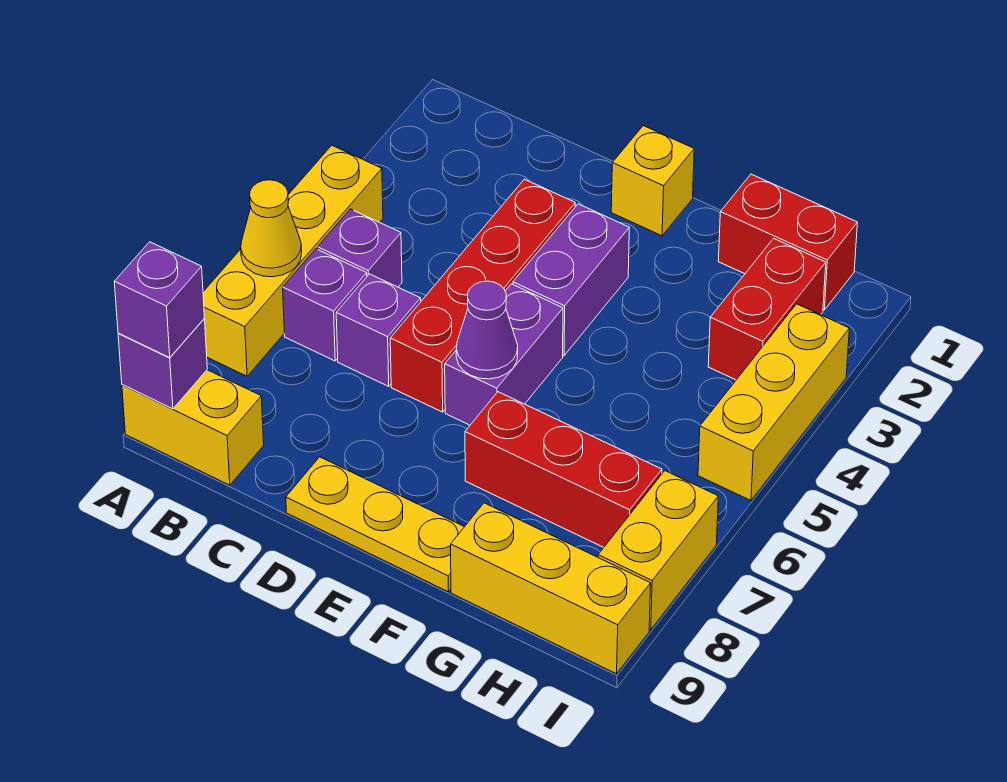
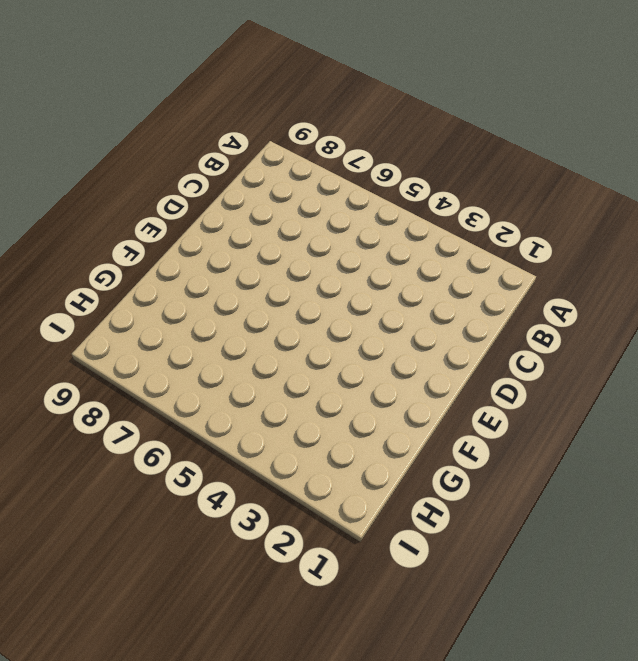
none -> yellow 1x4 brick [203,145,383,376]
none -> yellow 1x2 brick [122,370,264,485]
none -> purple 1x1 brick [318,209,402,287]

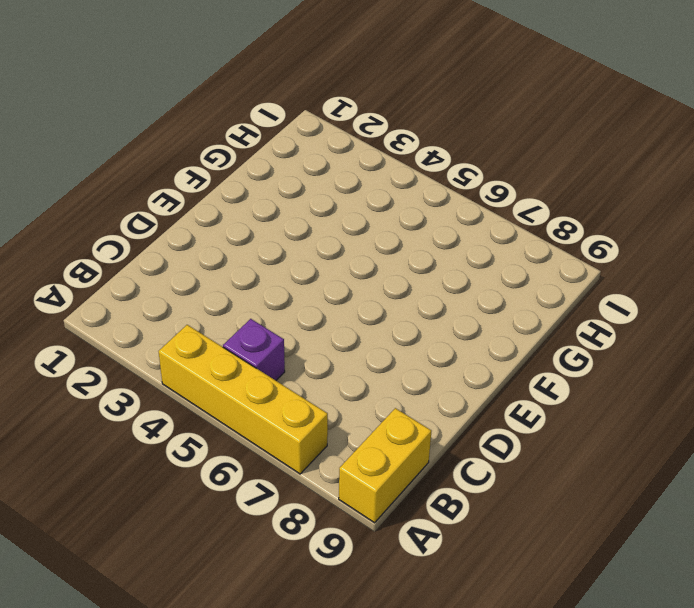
none -> purple 1x1 brick [283,249,367,361]
none -> purple 1x1 brick [336,274,421,386]
none -> red 1x4 brick [390,179,575,412]

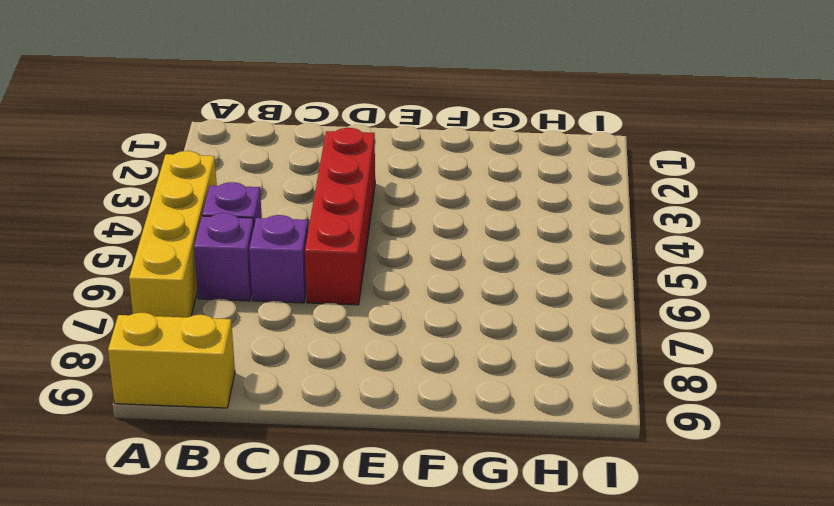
none -> yellow 1x3 plate [286,457,464,592]
none -> yellow 1x1 brick [611,126,694,236]
none -> purple 1x2 brick [513,204,629,356]

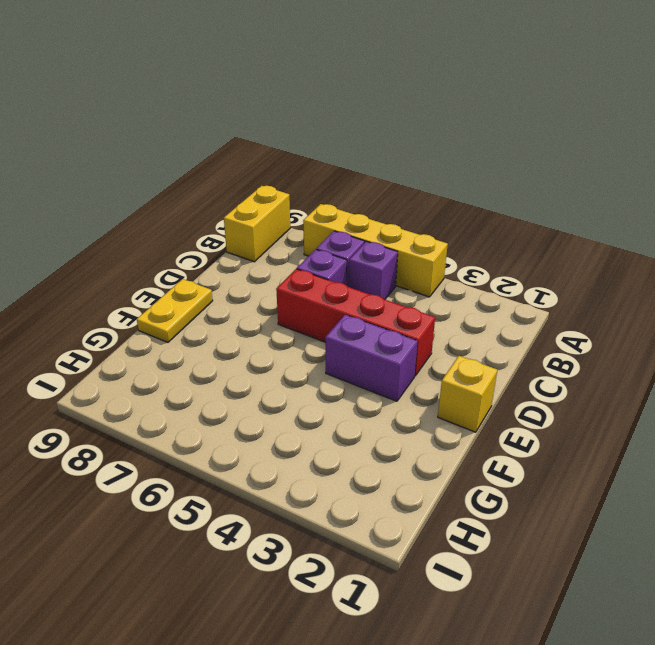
yellow 1x2 plate [137,279,213,342] -> yellow 1x3 plate [286,457,464,592]
none -> purple 1x2 brick [445,284,563,425]
none -> red 1x3 brick [465,392,662,547]
none -> red 1x2 brick [718,174,857,310]

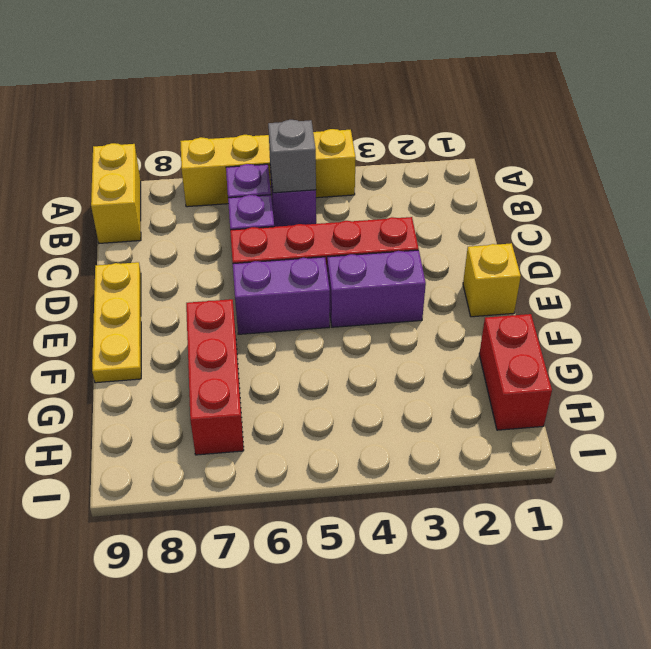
grey 1x1 brick [268,120,316,193] -> none
none -> yellow 1x3 brick [451,503,651,674]
none -> red 1x2 brick [708,238,826,380]
none -> yellow 1x3 brick [698,304,849,500]

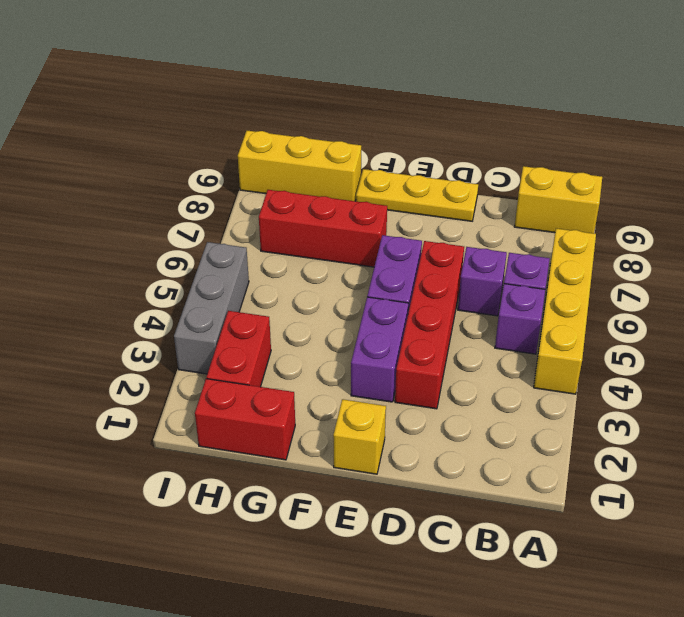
grey 1x3 brick [174,242,249,374] -> yellow 1x3 brick [698,304,849,500]
none -> yellow 1x2 brick [598,471,718,630]
none -> yellow 1x1 cone [241,180,302,277]
none -> purple 1x1 brick [118,319,207,409]

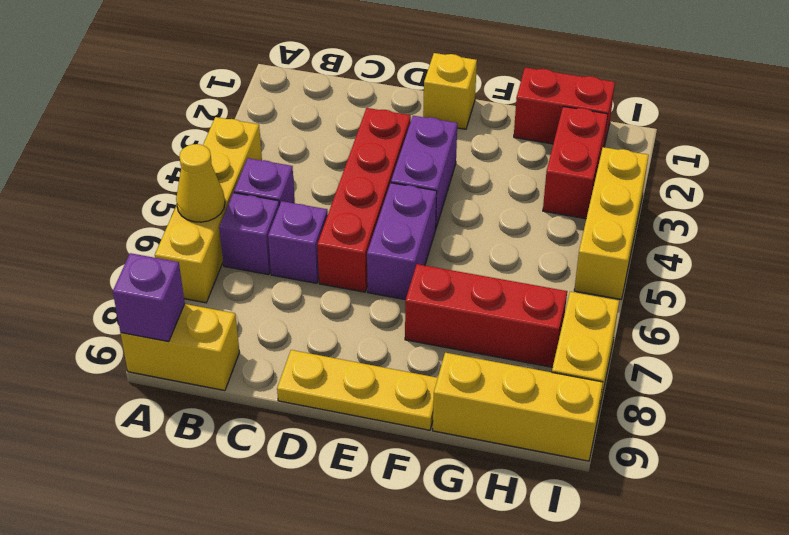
none -> purple 1x1 cone [456,281,518,379]
none -> purple 1x1 brick [114,242,204,358]

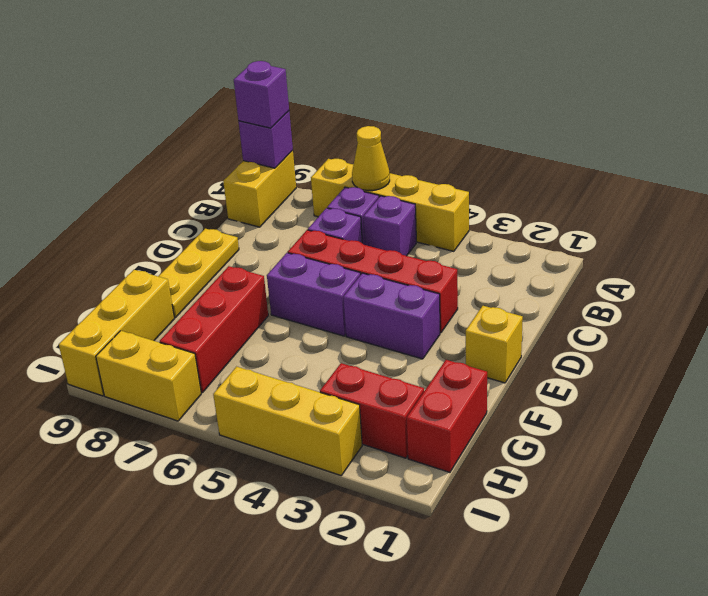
none -> purple 1x1 cone [456,281,518,379]

